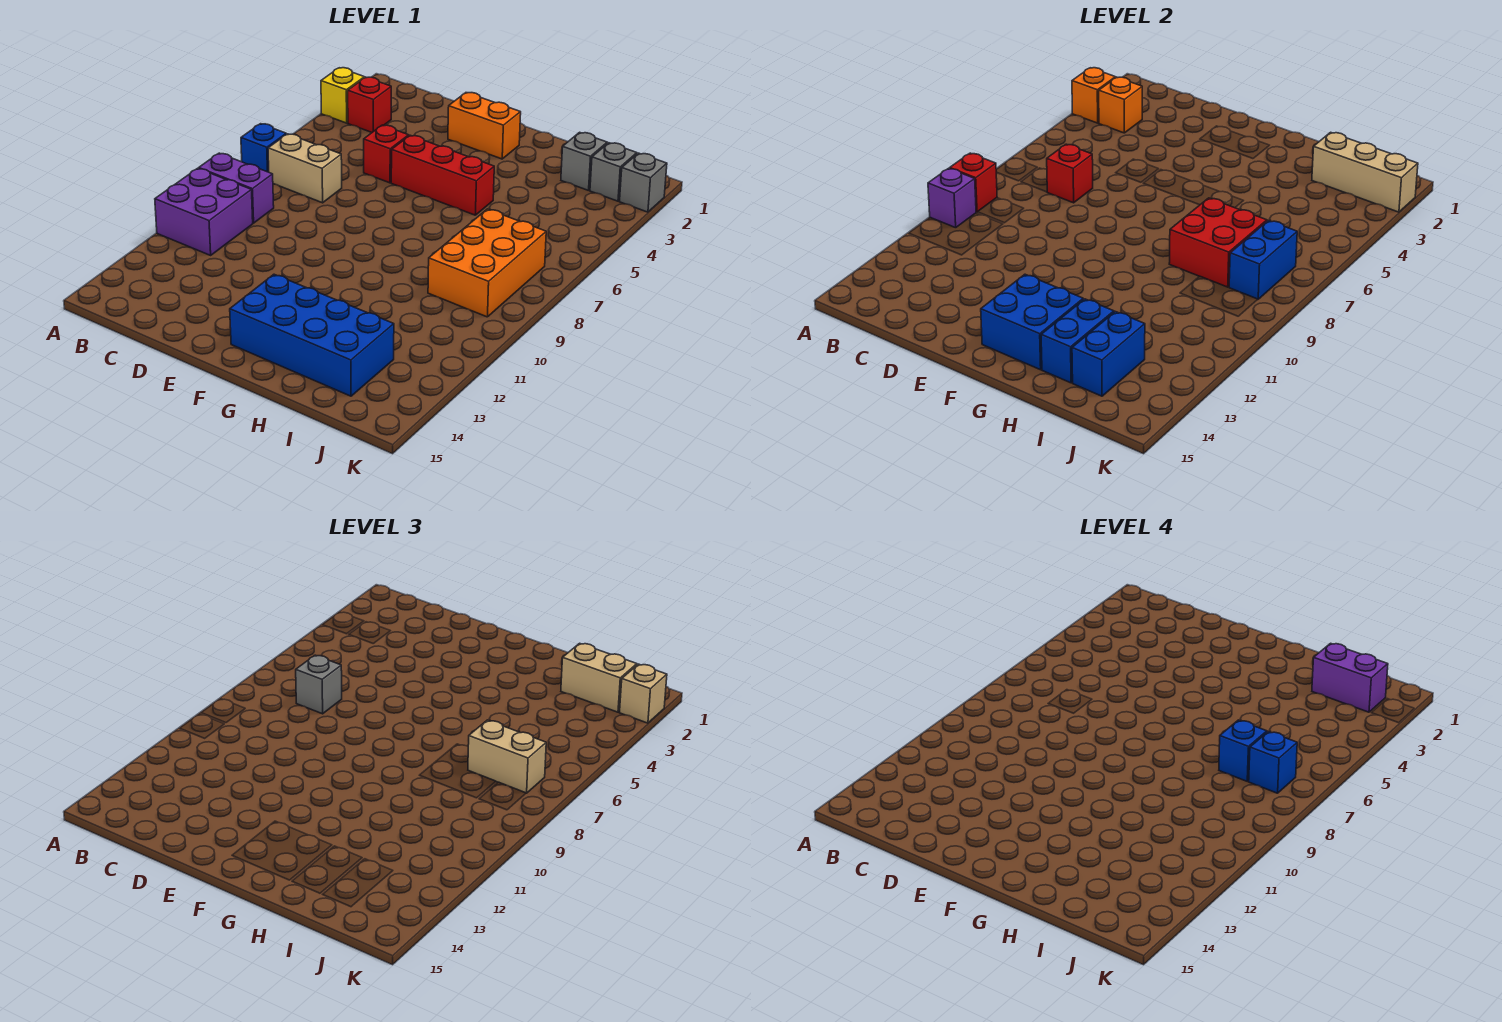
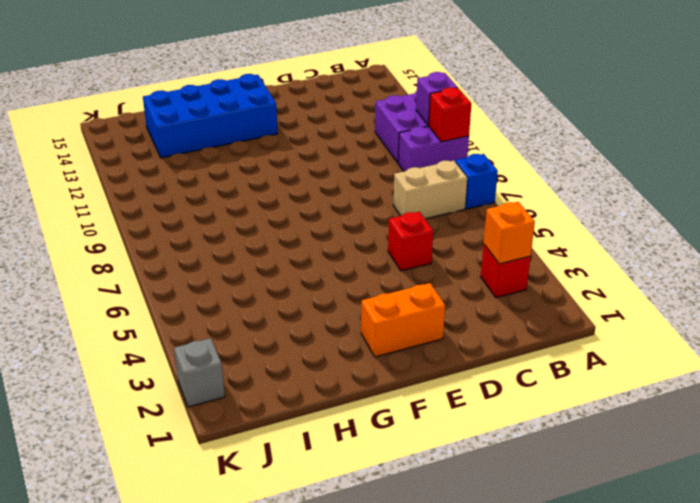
none -> yellow 1x1 brick [321,68,365,123]
none -> red 1x3 brick [391,135,494,215]
none -> grey 1x1 brick [561,132,607,191]
none -> orange 2x3 brick [428,209,546,317]

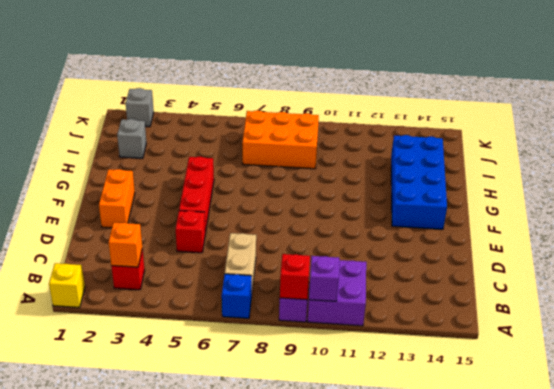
yellow 1x1 brick [49,263,85,307] -> yellow 1x1 brick moved to [321,68,365,123]
none -> grey 1x1 brick [590,143,637,201]
none -> orange 1x1 brick [1072,68,1116,123]
none -> red 1x1 brick [1047,144,1093,203]
none -> blue 2x2 brick [981,274,1083,370]

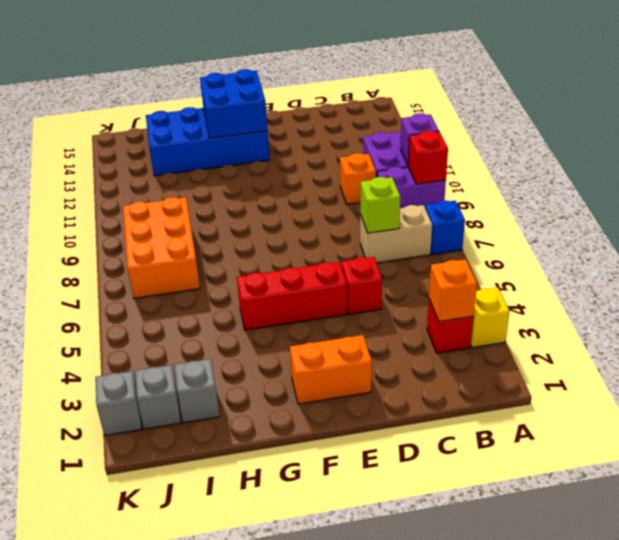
lime 1x1 brick [360,177,400,233] -> red 1x1 brick [1047,144,1093,203]
orange 1x1 brick [340,153,376,204] -> orange 1x1 brick moved to [1072,68,1116,123]
none -> red 2x2 brick [1169,198,1267,287]
none -> blue 1x2 brick [1041,299,1114,383]
none -> tan 1x3 brick [1312,132,1418,212]
none -> blue 1x2 brick [1072,312,1145,396]

